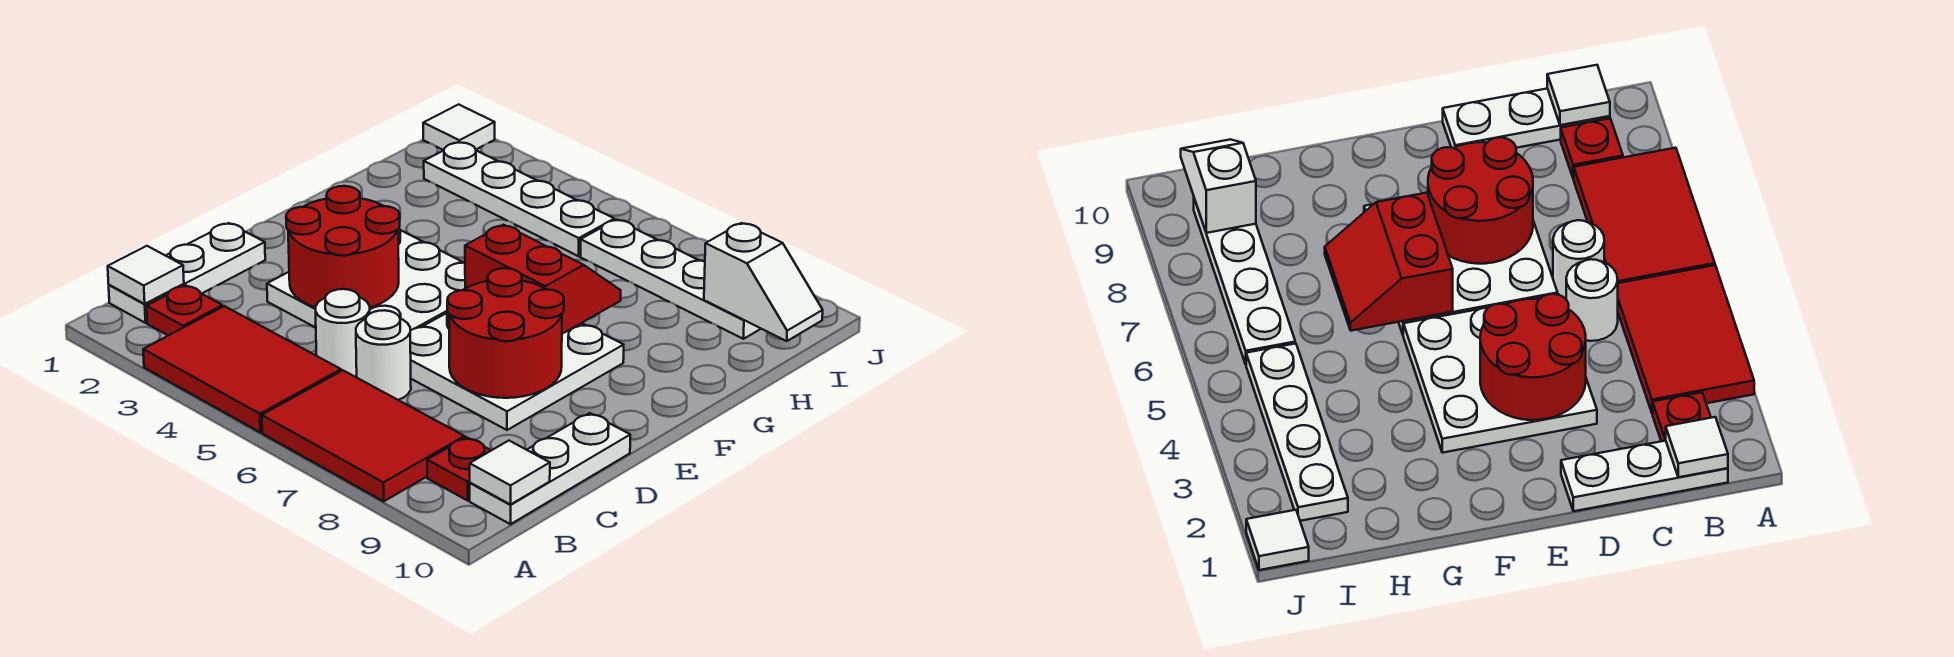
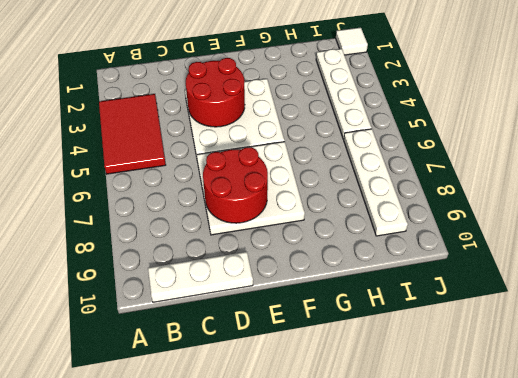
none -> red 2x3 tile [262,370,465,501]
none -> white 1x3 plate [109,223,265,323]
none -> red 1x1 plate [147,285,222,336]

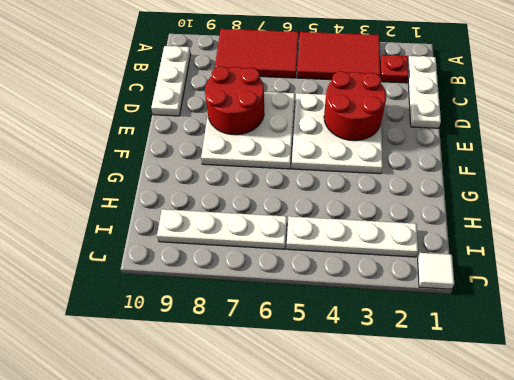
none -> red 1x1 plate [427,437,491,501]
none -> white 1x1 round brick [316,289,370,377]
none -> white 1x1 round brick [356,310,411,400]

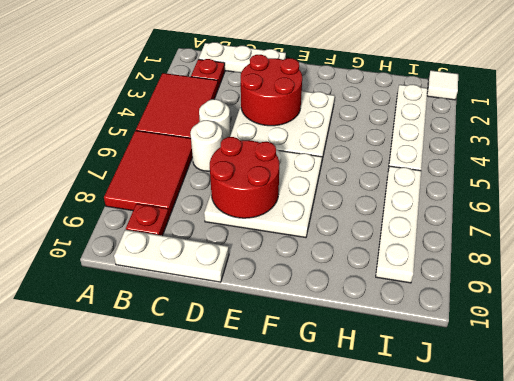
none -> white 1x1 tile [108,246,184,304]
none -> white 1x1 tile [470,441,550,505]
none -> red 2x2 slope [465,225,621,334]

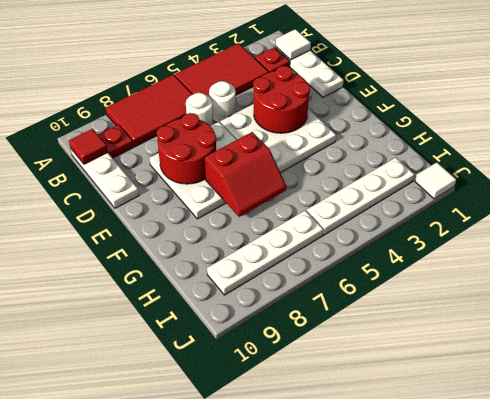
red 1x1 tile [69,129,108,164] -> white 1x1 tile [470,441,550,505]
none -> white 1x2 slope [704,223,823,341]

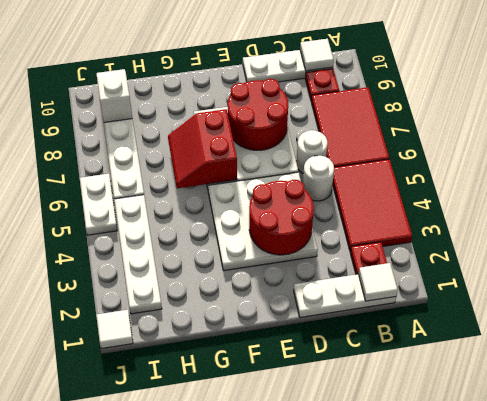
white 1x2 plate [80,174,117,235] -> none

